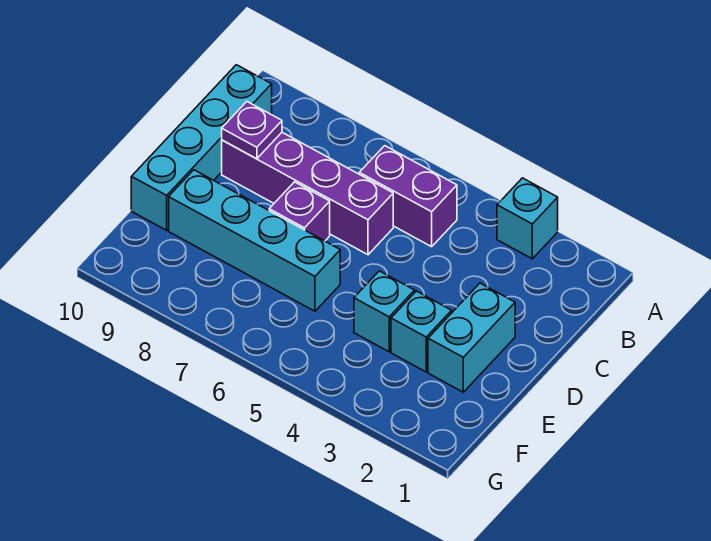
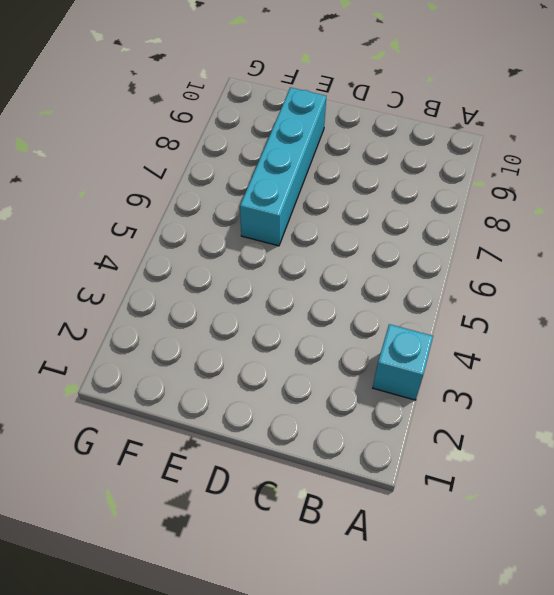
none -> purple 1x2 brick [359,146,457,247]
none -> cyan 1x4 brick [131,65,272,230]

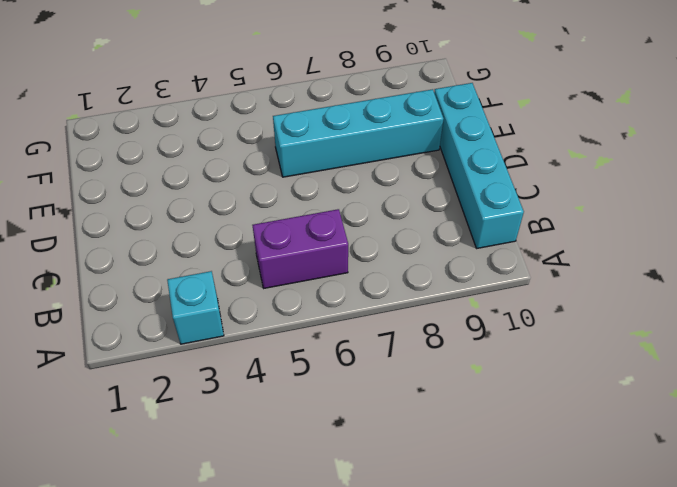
none -> purple 1x4 brick [222,133,393,255]
none -> cyan 1x2 brick [428,283,515,392]

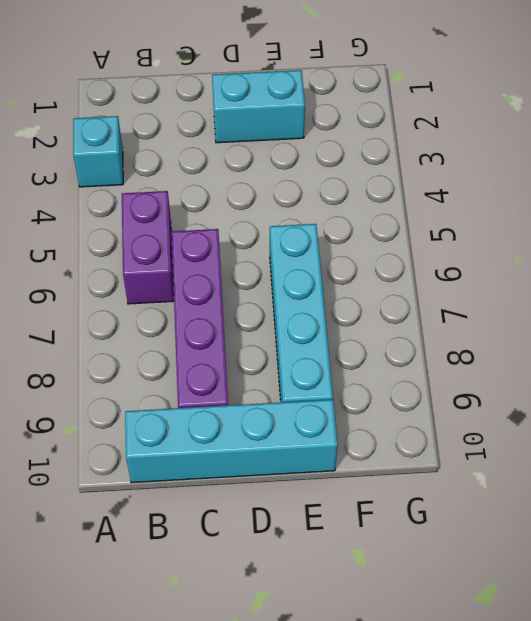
none -> purple 1x1 brick [269,182,330,241]
none -> cyan 1x1 brick [391,291,452,372]

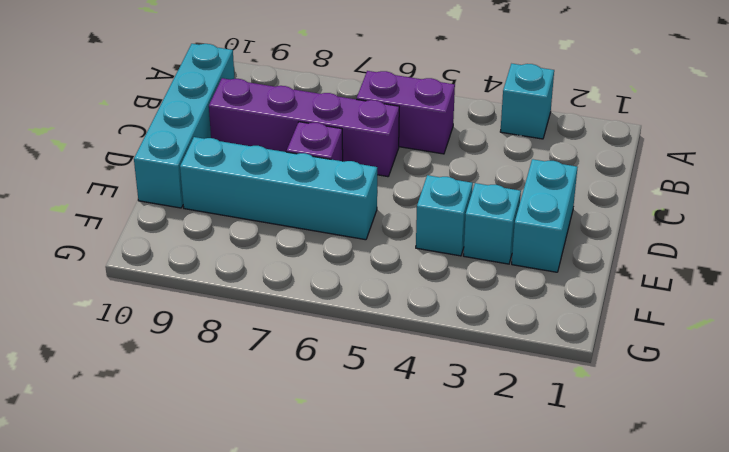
none -> purple 1x1 plate [222,102,282,159]

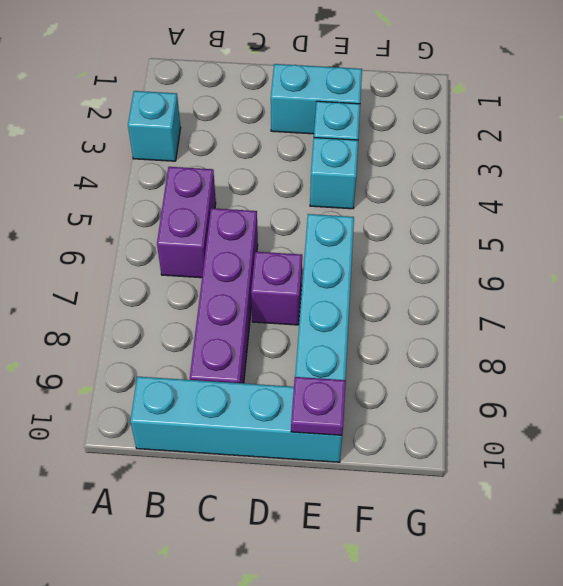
purple 1x1 plate [291,377,346,435] -> purple 1x1 plate moved to [222,102,282,159]

